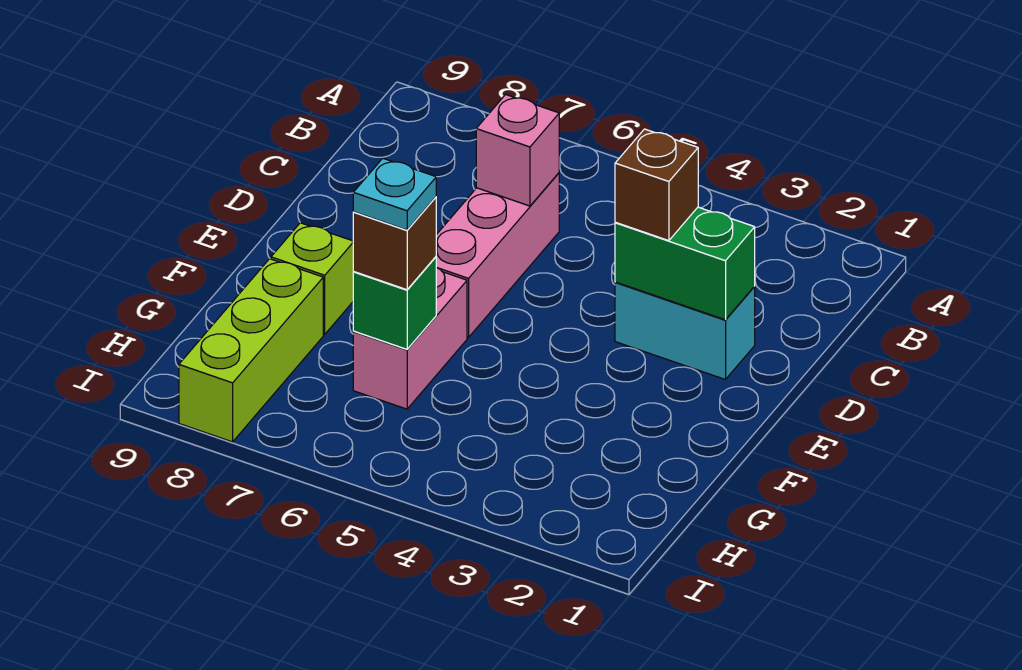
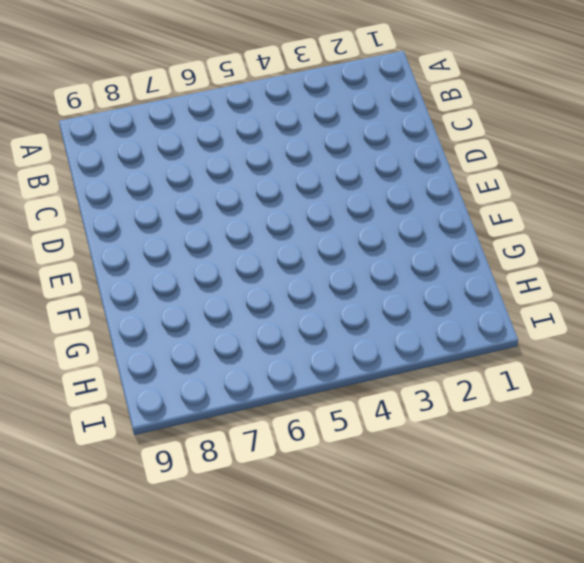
none -> pink 1x3 brick [436,173,559,337]
none -> cyan 1x2 brick [615,282,755,380]

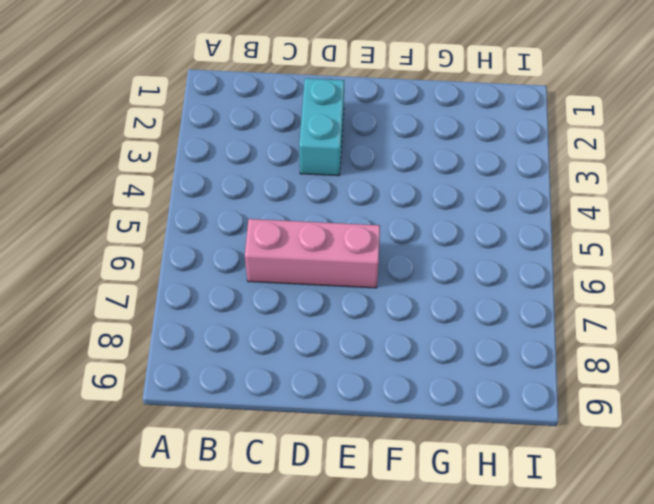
none -> pink 1x2 brick [353,268,467,409]
none -> lime 1x1 brick [271,223,354,334]

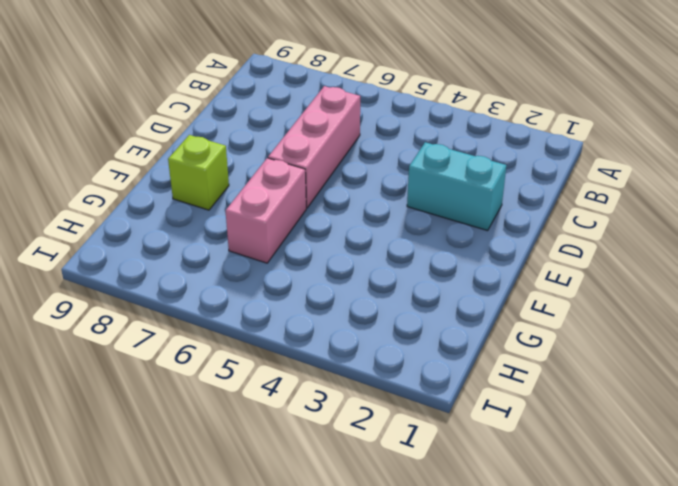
none -> lime 1x3 brick [179,259,323,442]
none -> pink 1x1 brick [476,95,559,206]

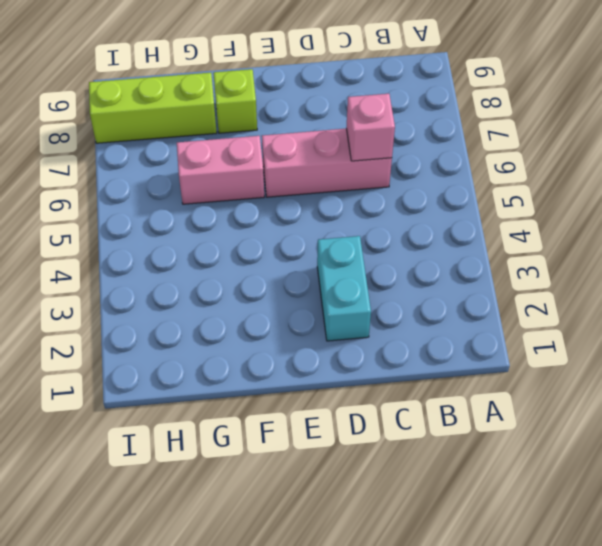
none -> green 1x2 brick [615,207,755,320]
none -> green 1x1 brick [353,257,436,349]

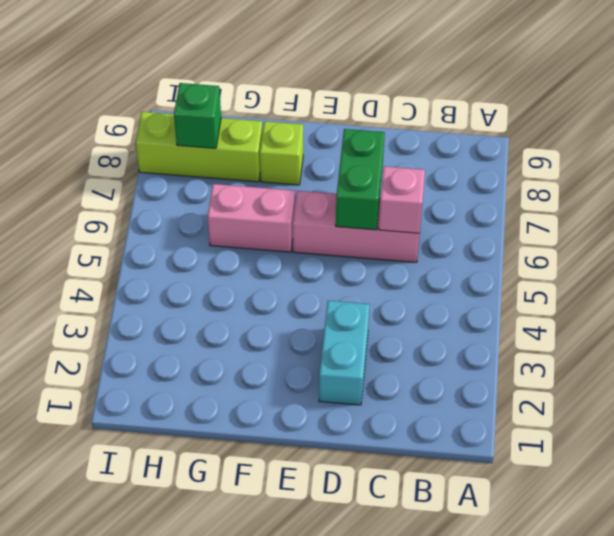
green 1x2 brick [336,129,385,230] -> green 1x2 brick moved to [615,207,755,320]
green 1x1 brick [174,83,221,148] -> green 1x1 brick moved to [353,257,436,349]
none -> brown 1x1 brick [615,129,698,241]
none -> brown 1x1 brick [353,197,436,290]

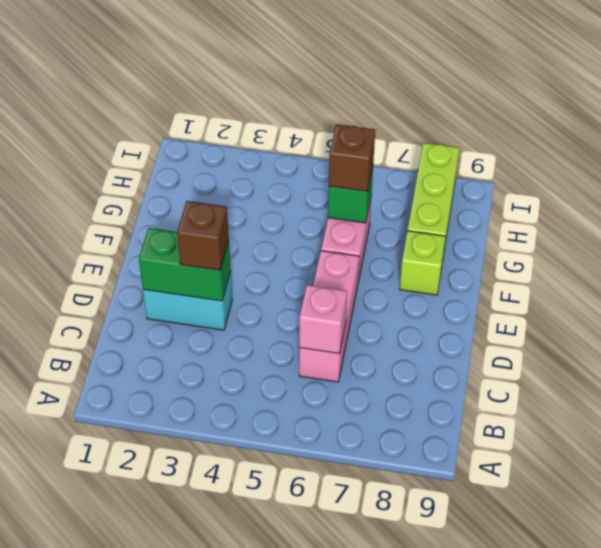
none -> cyan 1x1 plate [353,158,436,230]

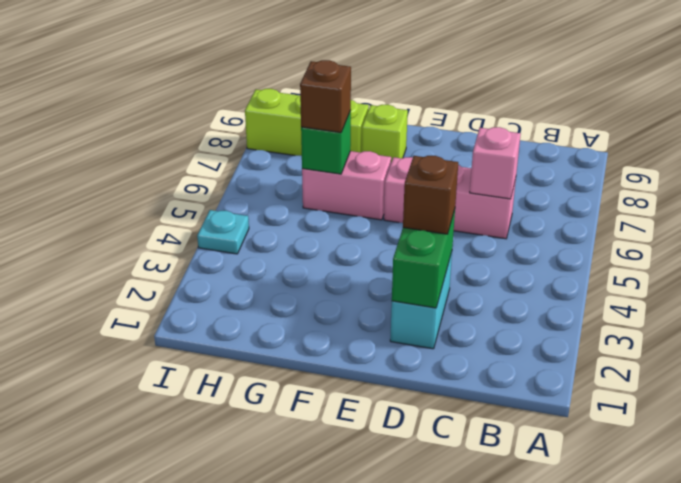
cyan 1x1 plate [197,210,249,254] -> cyan 1x1 plate moved to [353,158,436,230]

